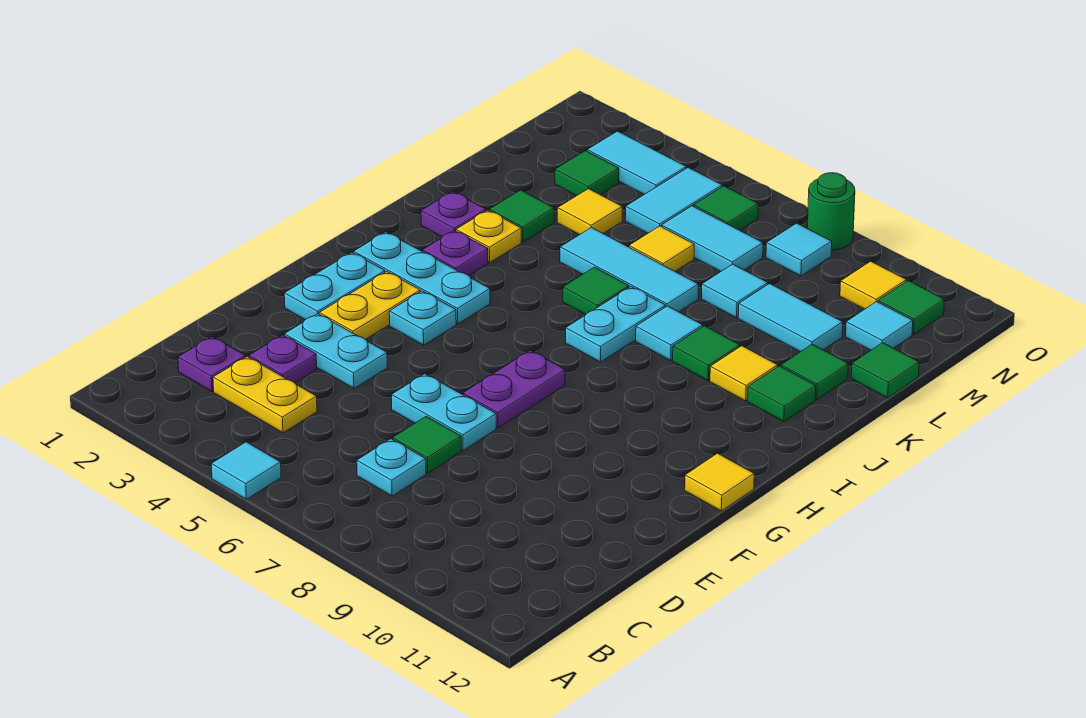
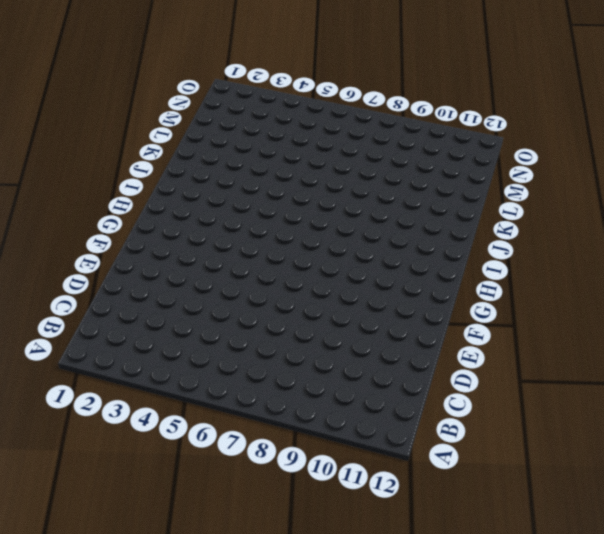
none -> cyan 1x1 tile [211,442,281,499]
none -> purple 1x1 plate [178,337,246,392]
none -> yellow 1x2 plate [213,357,317,433]
none -> cyan 1x1 plate [357,439,426,496]

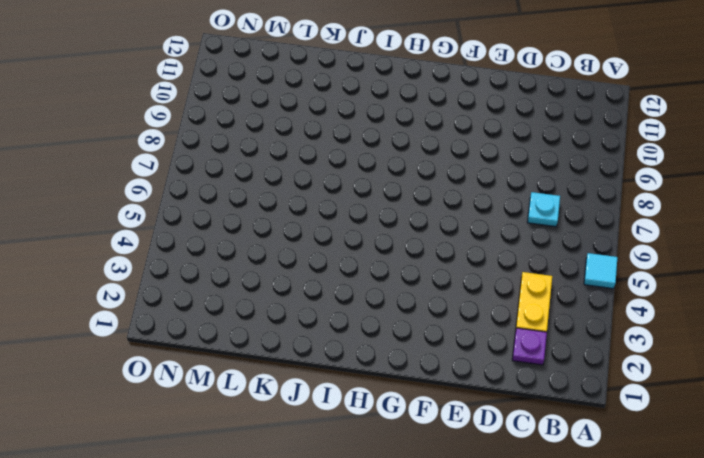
none -> purple 1x1 plate [249,335,317,383]
none -> green 1x1 tile [393,416,461,473]
none -> cyan 1x2 plate [284,314,387,388]
none -> cyan 1x2 plate [392,374,496,450]

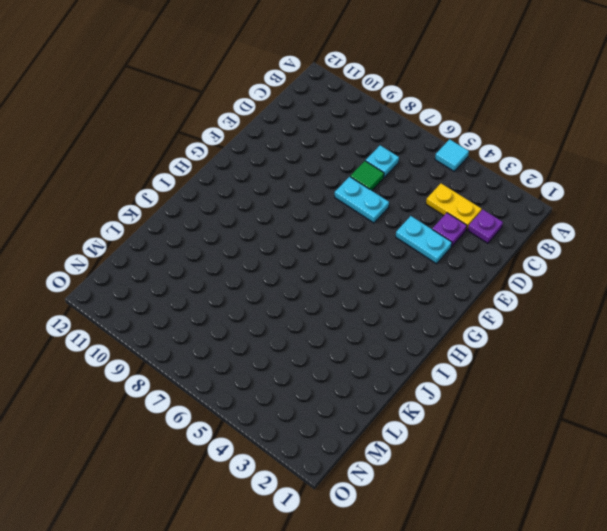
none -> cyan 1x2 plate [284,252,385,320]
none -> yellow 1x2 plate [319,272,420,339]
none -> purple 1x2 plate [463,350,565,428]
none -> cyan 1x1 plate [389,291,456,345]

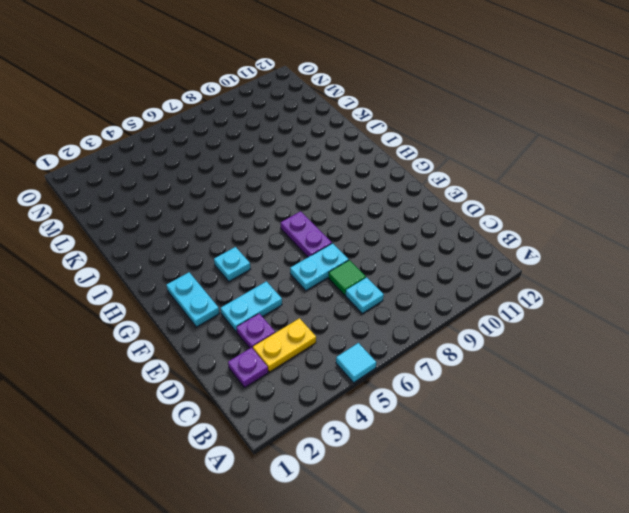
none -> yellow 1x2 plate [319,272,420,339]
none -> yellow 1x1 tile [685,453,754,511]
none -> cyan 1x3 plate [353,232,490,324]
none -> purple 1x1 plate [422,230,488,276]

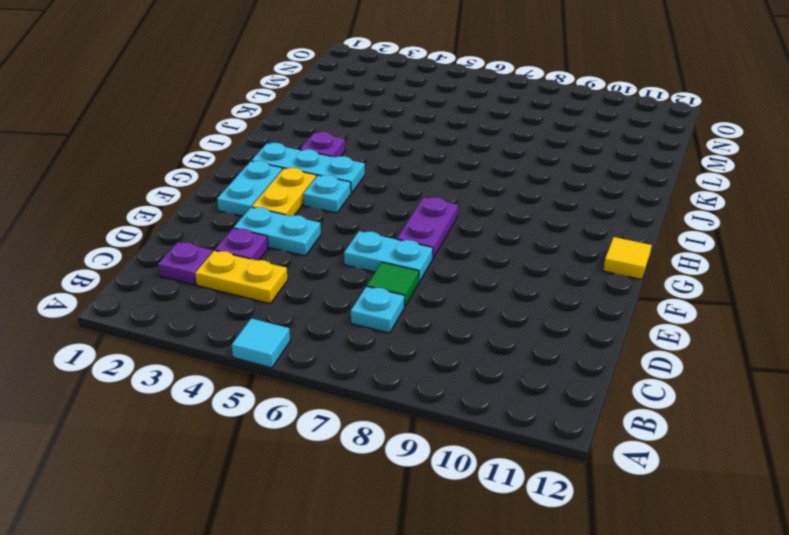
none -> cyan 1x2 plate [566,287,666,362]
none -> purple 1x1 plate [421,192,486,237]
none -> yellow 1x1 plate [456,210,521,263]
none -> green 1x1 tile [563,267,629,315]

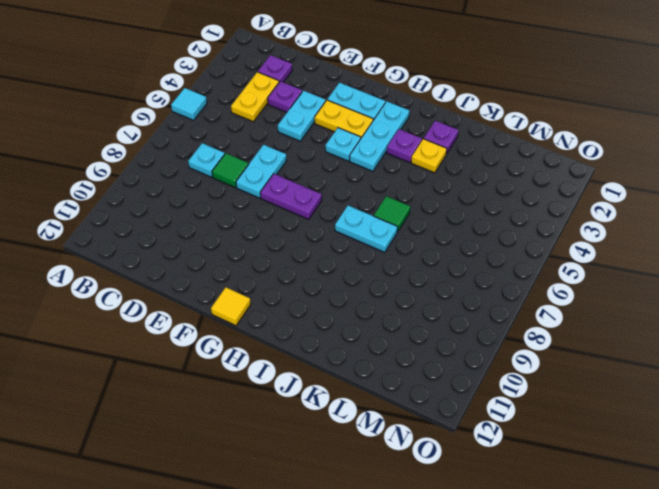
none -> cyan 1x1 tile [636,306,703,361]
none -> green 1x1 tile [673,326,740,381]
none -> yellow 1x1 tile [710,346,778,401]
none -> green 1x1 tile [748,366,816,422]

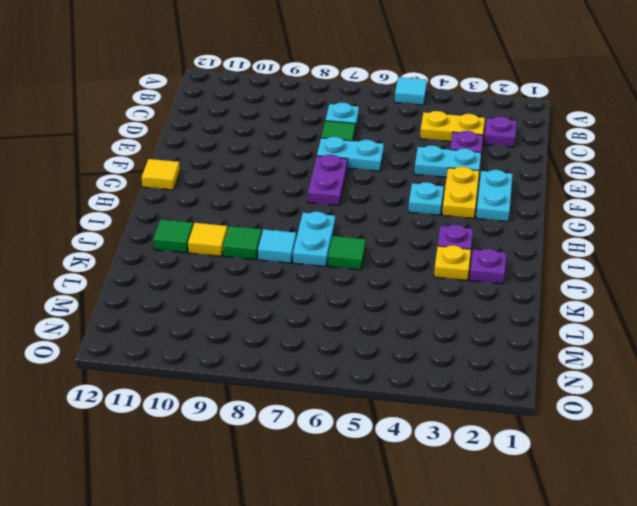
none -> cyan 1x3 plate [353,232,490,324]
none -> green 1x1 tile [489,190,554,242]
none -> cyan 1x3 tile [560,227,698,312]
none -> green 1x1 tile [781,344,848,400]

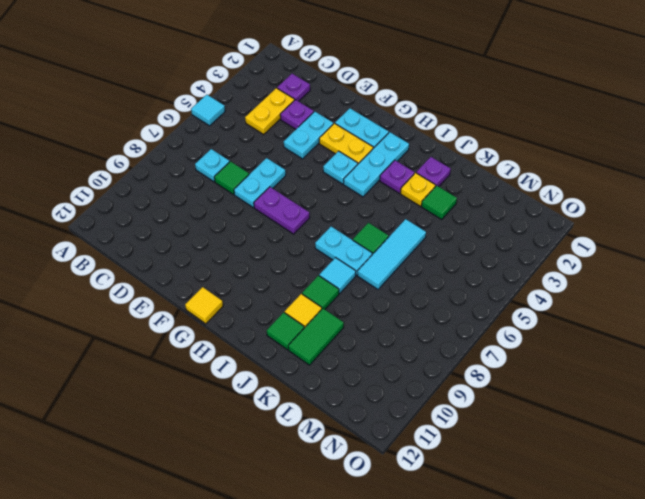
green 1x2 tile [288,309,344,365] -> green 1x1 tile [781,344,848,400]
none -> yellow 1x1 tile [557,189,622,235]
none -> yellow 1x1 tile [629,226,694,271]
none -> cyan 1x1 tile [702,264,768,318]
none -> cyan 1x2 tile [738,284,843,352]

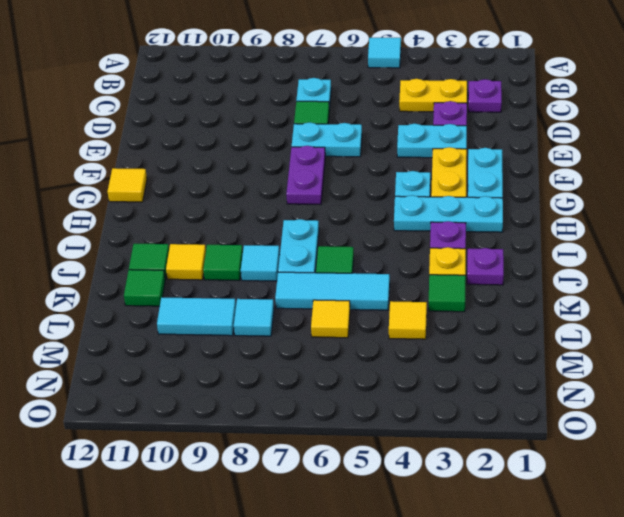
none -> green 1x1 tile [851,343,919,398]
none -> green 1x1 tile [555,151,619,196]
none -> cyan 1x2 tile [625,167,722,233]
none -> cyan 1x2 tile [661,206,763,271]

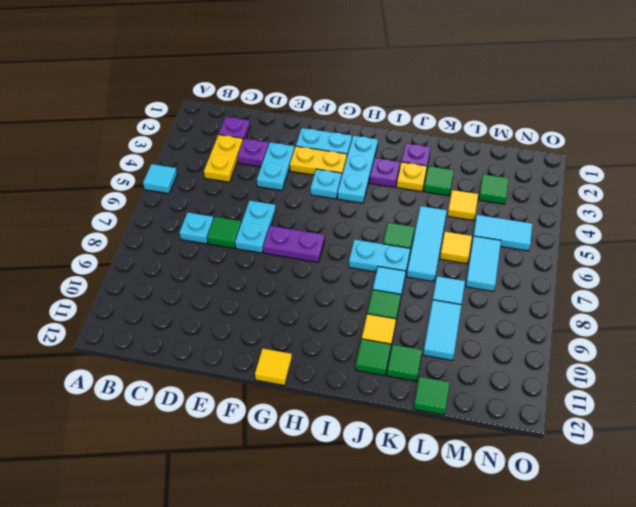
none -> cyan 1x1 tile [846,302,913,350]
none -> cyan 1x2 tile [587,131,686,194]
none -> green 1x1 tile [694,186,758,230]
none -> cyan 1x1 tile [766,223,832,276]

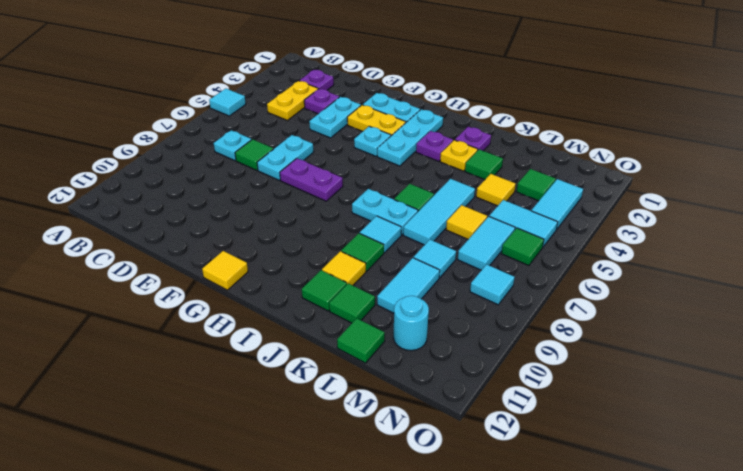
cyan 1x1 round brick [393,296,429,351] -> cyan 1x1 tile [846,302,913,350]
none -> yellow 1x1 tile [840,261,906,309]
none -> green 1x1 tile [878,281,944,335]
none -> green 1x1 round brick [807,173,855,250]

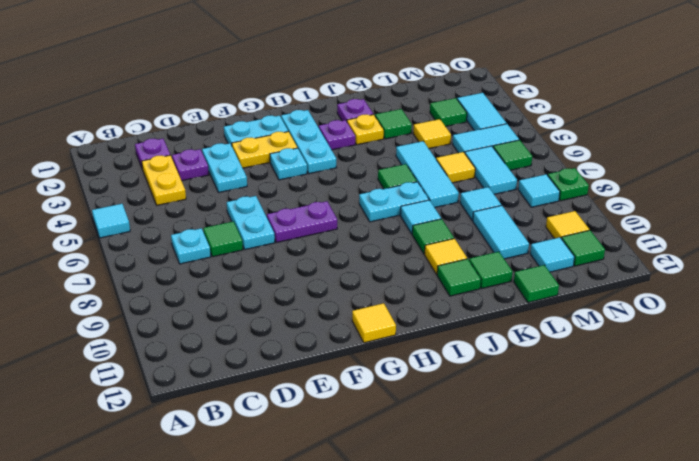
green 1x1 plate [548,168,589,201] -> green 1x1 round brick [807,173,855,250]

